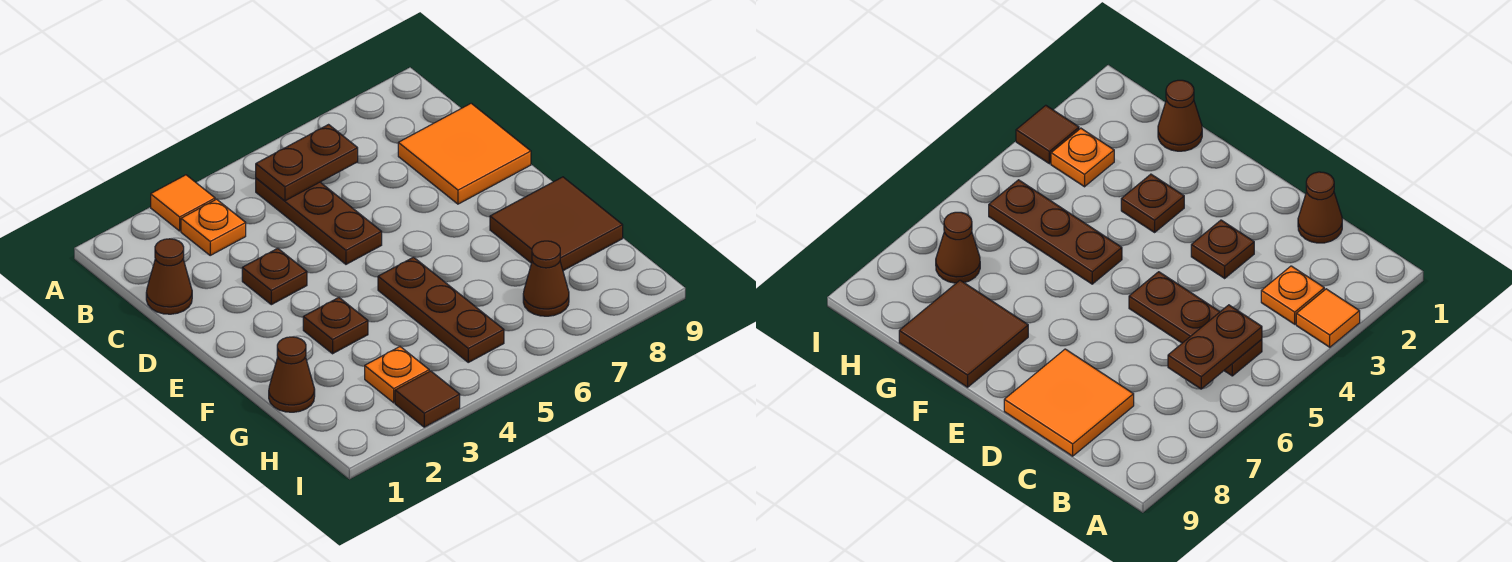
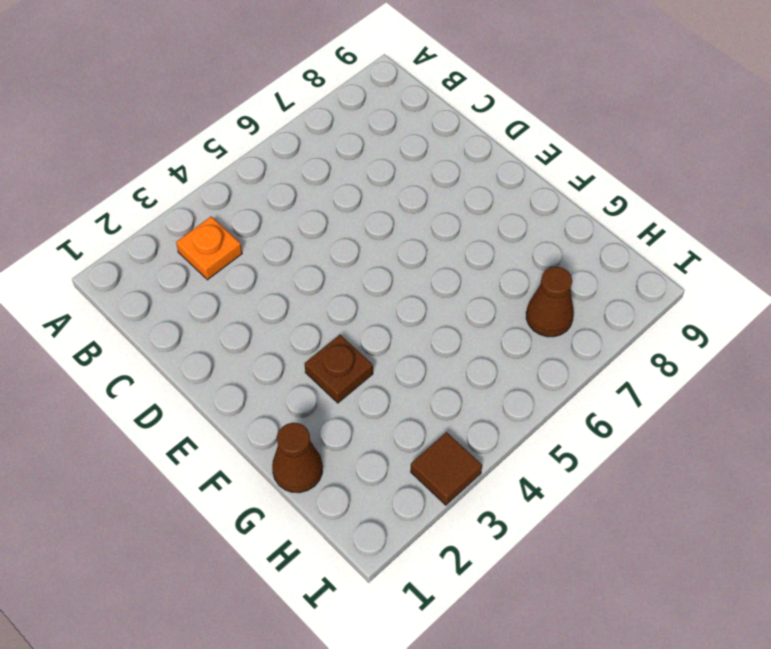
none -> orange 1x1 tile [151,175,215,231]
none -> brown 1x3 plate [256,178,382,264]
none -> brown 1x1 cone [146,239,192,314]

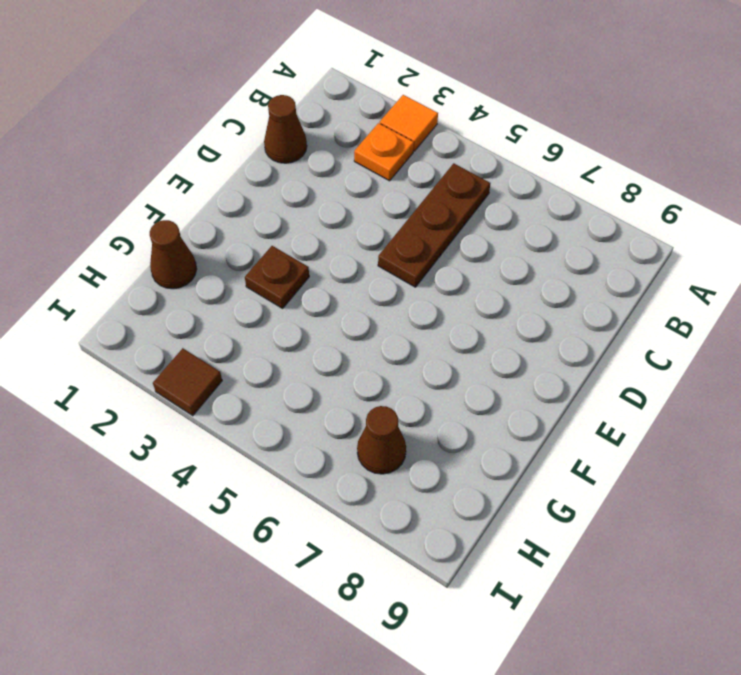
none -> orange 2x2 tile [398,103,531,204]
none -> brown 1x1 plate [242,248,307,305]
none -> brown 1x3 plate [378,257,504,362]

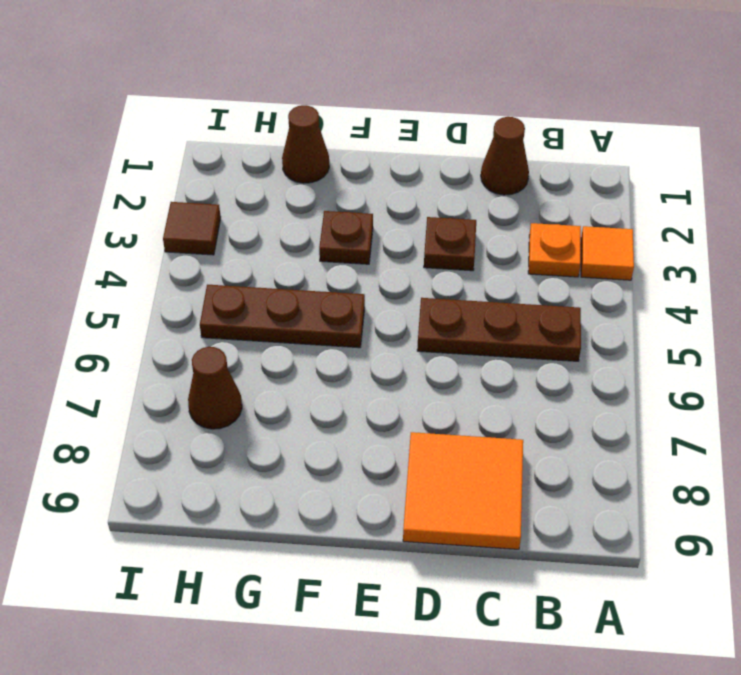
none -> brown 2x2 tile [490,177,623,271]
none -> orange 1x1 plate [365,347,429,403]
none -> brown 1x2 plate [256,125,358,201]

